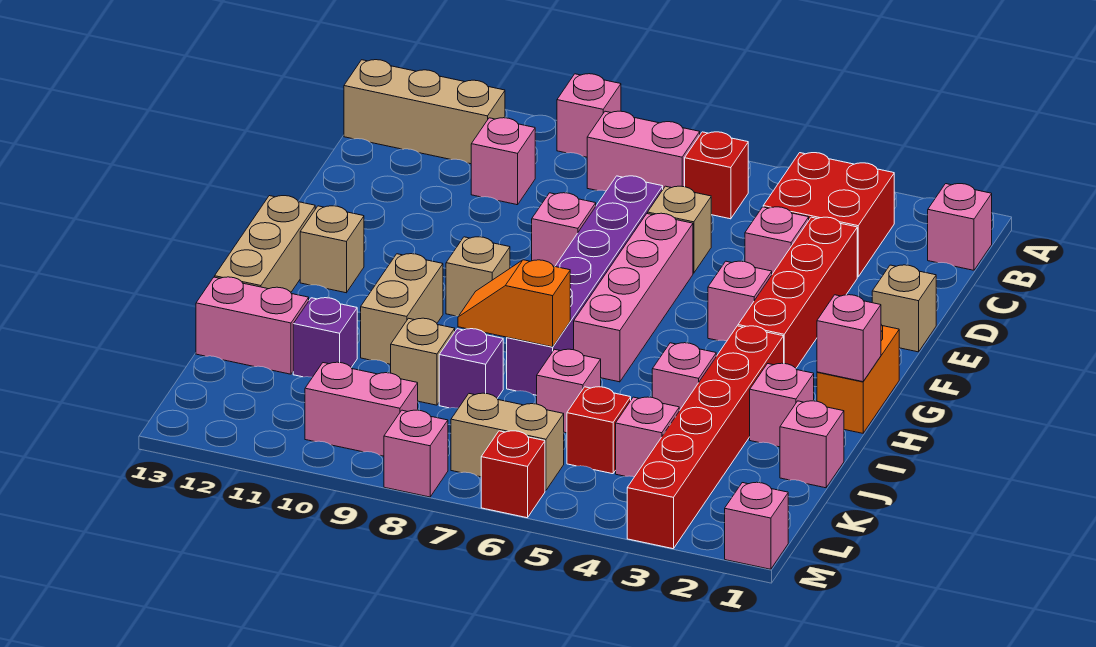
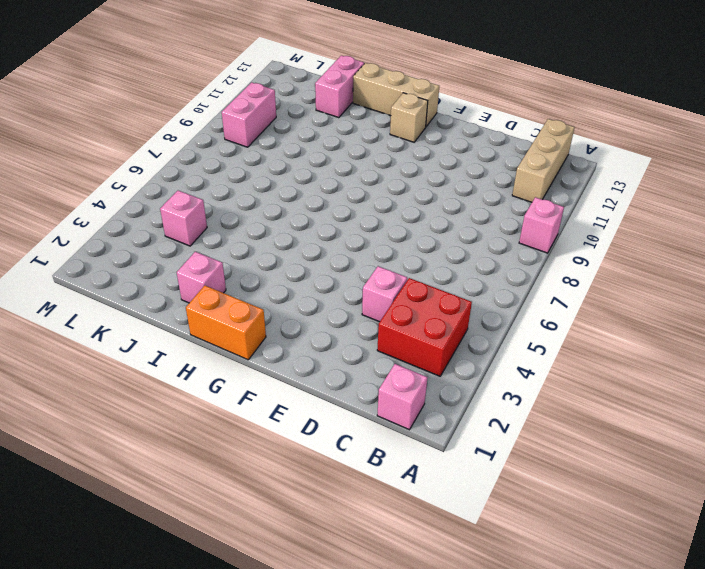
none -> red 1x1 brick [685,132,748,219]
none -> pink 1x2 brick [587,111,700,191]
none -> pink 1x1 brick [471,118,535,205]
none -> red 1x4 brick [738,217,857,368]

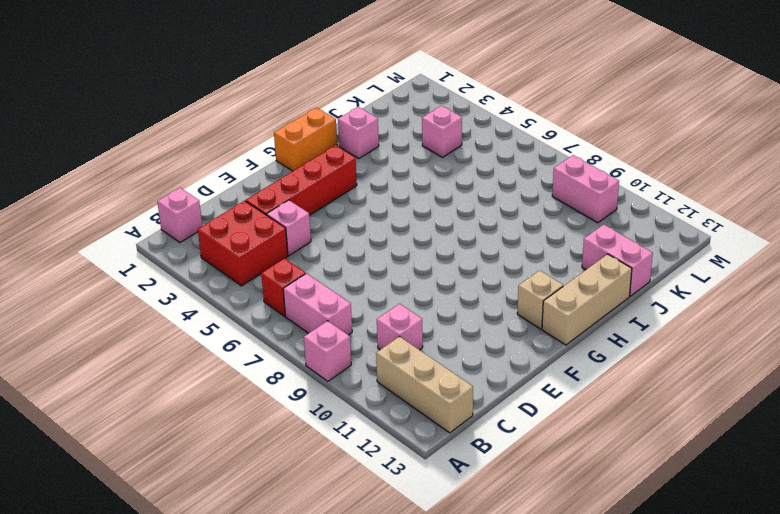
none -> tan 1x1 brick [648,186,711,273]
none -> purple 1x6 brick [507,176,663,395]
none -> tan 1x1 brick [872,265,936,352]
none -> pink 1x4 brick [574,213,693,382]

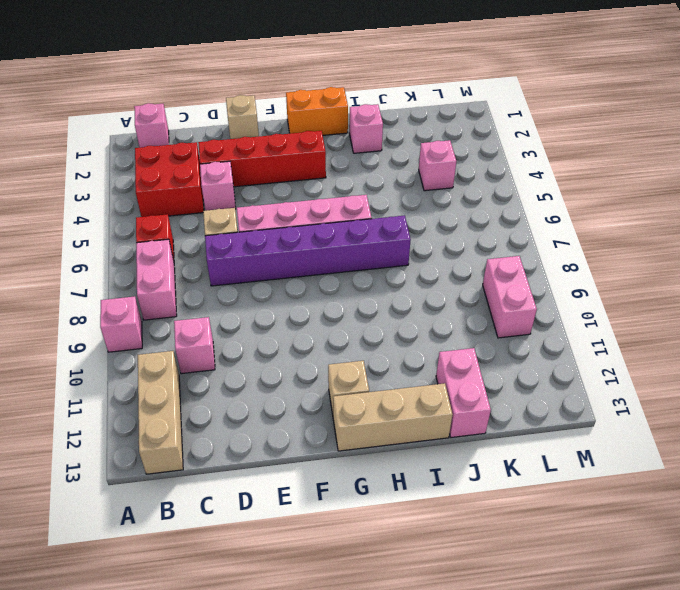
none -> pink 1x1 brick [532,193,596,266]
none -> pink 1x1 brick [708,261,772,341]
none -> tan 1x1 brick [446,237,510,316]
none -> red 1x6 brick [627,326,784,549]

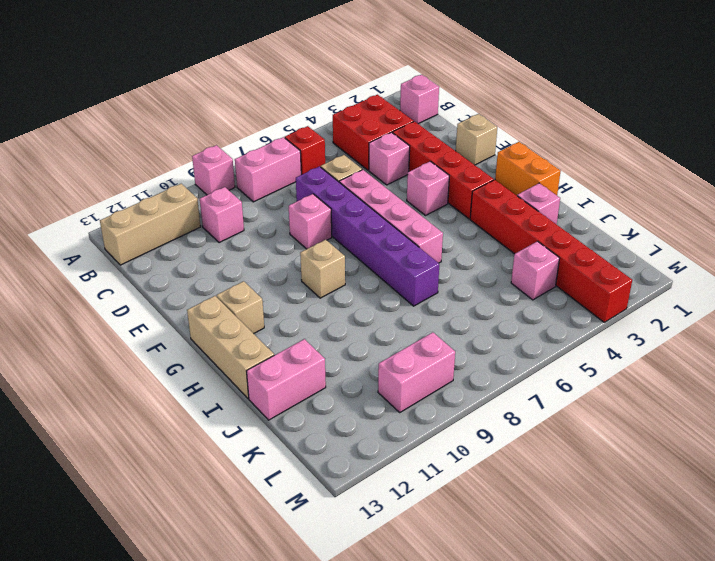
none -> tan 1x2 brick [361,254,443,364]
none -> pink 1x1 brick [652,343,716,411]
none -> pink 1x1 brick [780,401,844,488]
none -> pink 1x1 brick [537,349,601,433]

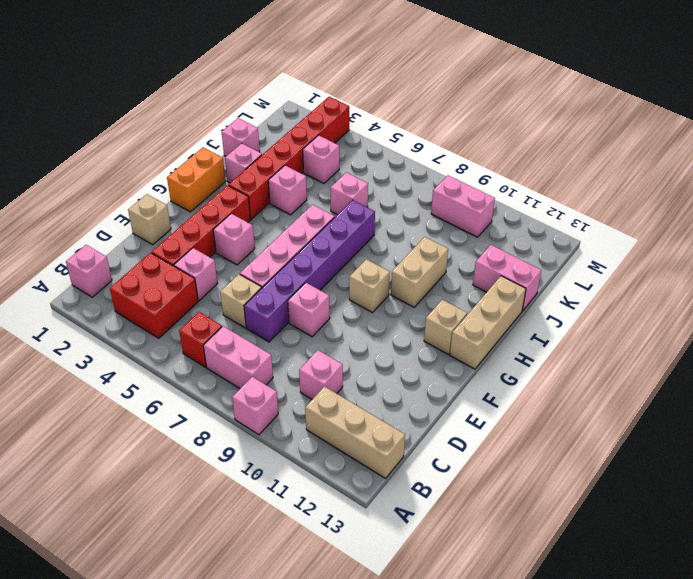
none -> purple 1x1 brick [439,329,503,408]
none -> tan 1x1 brick [391,318,455,405]
none -> purple 1x1 brick [293,298,357,377]
none -> red 1x1 brick [567,387,631,474]

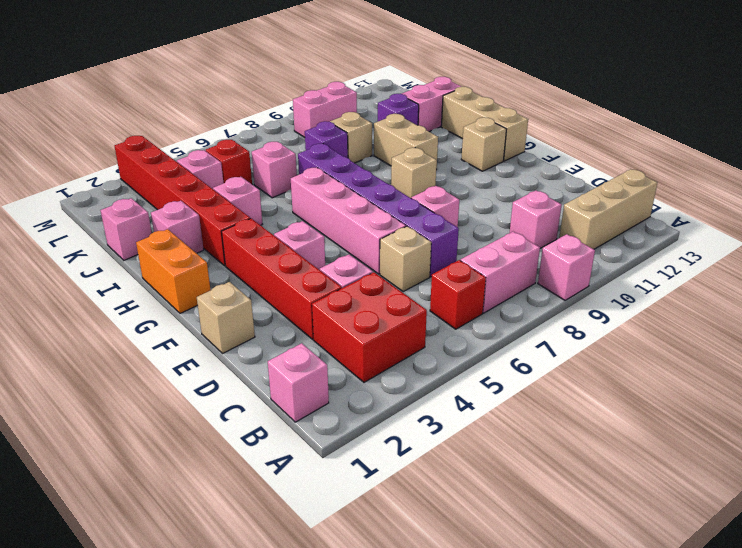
none -> tan 1x2 brick [451,393,564,491]
none -> pink 1x1 brick [725,482,788,569]
none -> red 1x1 brick [481,431,545,518]
none -> pink 1x1 brick [384,410,448,497]

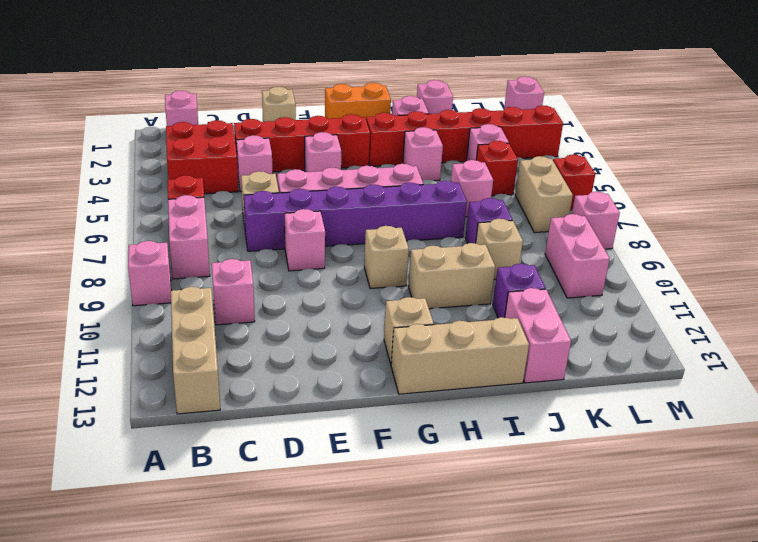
none -> pink 1x1 brick [817,295,881,382]
none -> orange 1x2 slope [458,260,570,347]

